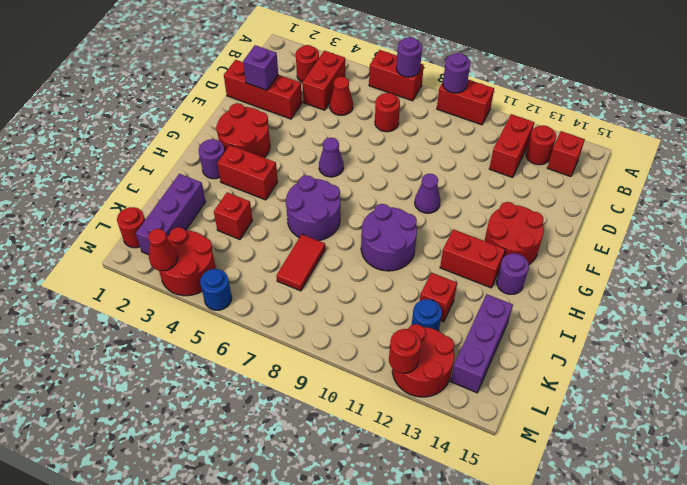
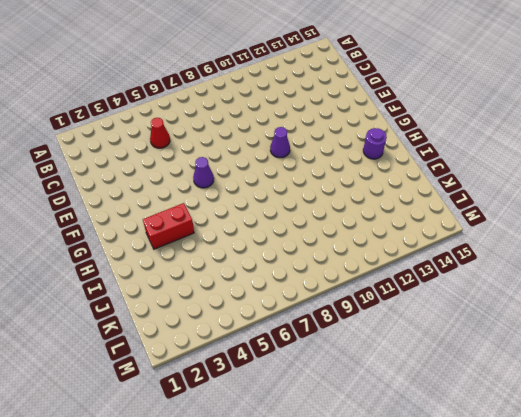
none -> red 1x2 brick [369,50,424,101]
none -> red 1x2 brick [437,80,494,125]
none -> red 1x1 round brick [296,45,319,82]
none -> red 1x2 brick [302,51,345,110]

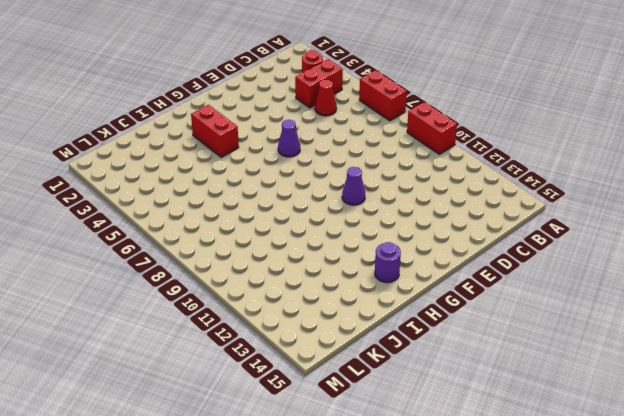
none -> red 1x2 brick [489,114,534,178]
none -> red 1x1 round brick [526,125,556,165]
none -> red 1x1 brick [547,131,585,177]
none -> red 1x1 round brick [375,93,400,132]

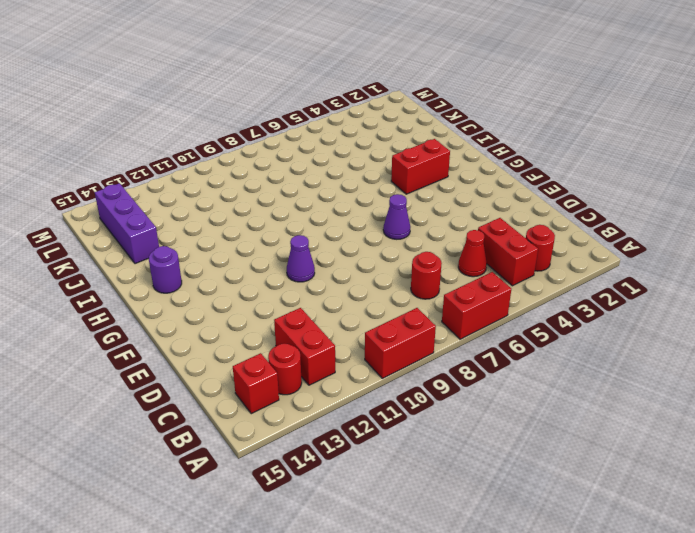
none -> red 1x3 brick [224,60,302,119]
none -> red 2x2 round brick [216,103,270,158]
none -> red 2x2 round brick [485,202,544,264]
none -> purple 1x1 round brick [199,139,225,179]

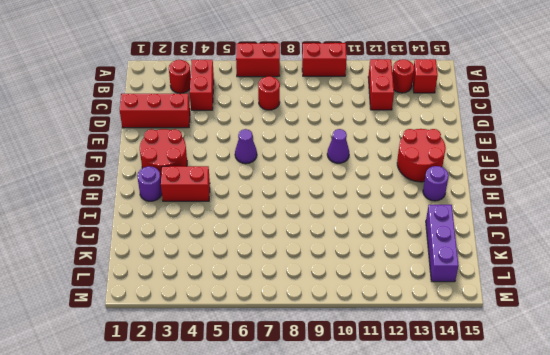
none -> red 1x1 cone [330,77,353,115]
none -> purple 2x2 round brick [286,175,340,241]
none -> purple 2x2 round brick [361,204,417,271]
none -> red 1x2 brick [440,229,505,288]

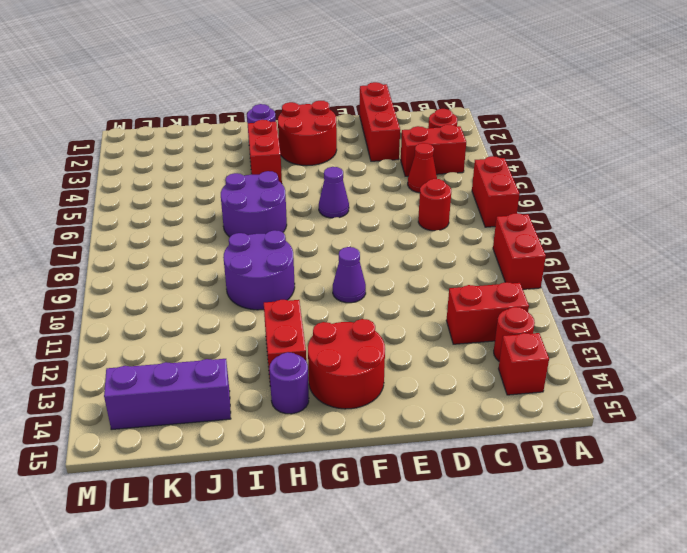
none -> purple 1x3 brick [136,174,206,255]
none -> red 1x1 brick [214,192,253,239]
none -> red 1x2 tile [276,234,325,291]
none -> red 1x1 brick [420,273,457,322]

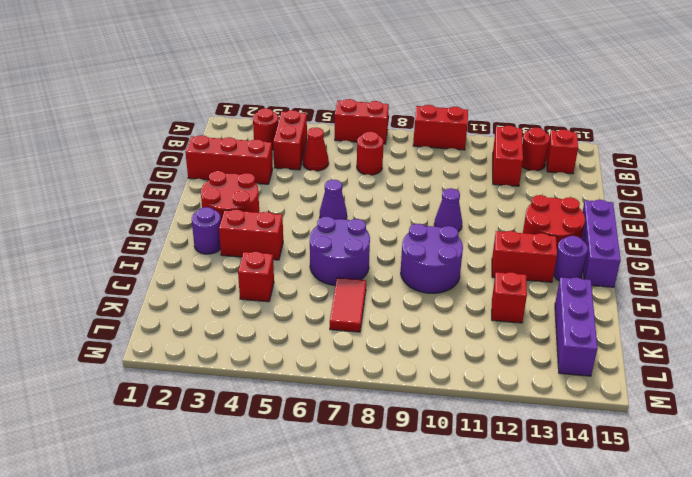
purple 1x3 brick [581,200,621,287] -> purple 1x3 brick moved to [136,174,206,255]
none -> blue 1x1 round brick [412,299,442,331]
none -> red 1x1 round brick [117,207,145,248]
none -> red 2x2 round brick [159,227,216,296]
none -> red 2x2 round brick [392,324,454,397]

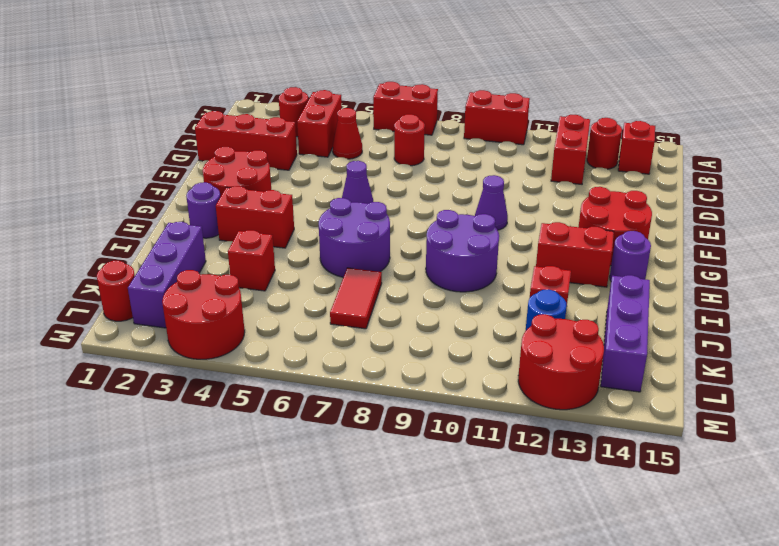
none -> blue 1x1 round brick [200,269,232,310]
none -> purple 1x1 round brick [396,37,422,77]
none -> purple 1x1 round brick [443,53,470,93]
none -> purple 1x1 brick [243,45,278,90]

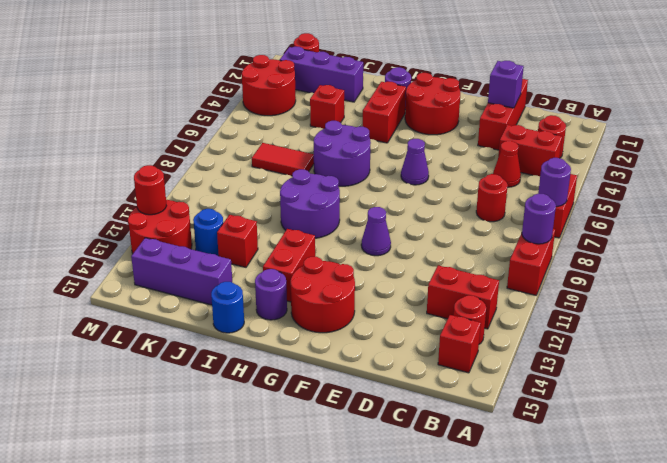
blue 1x1 round brick [211,282,244,333] -> blue 1x1 round brick moved to [200,269,232,310]
none -> red 1x1 cone [148,229,178,271]

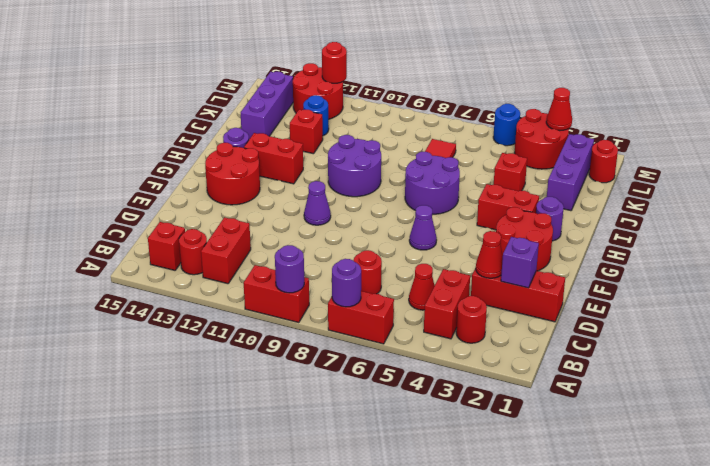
red 1x1 cone [476,231,503,278] -> none

